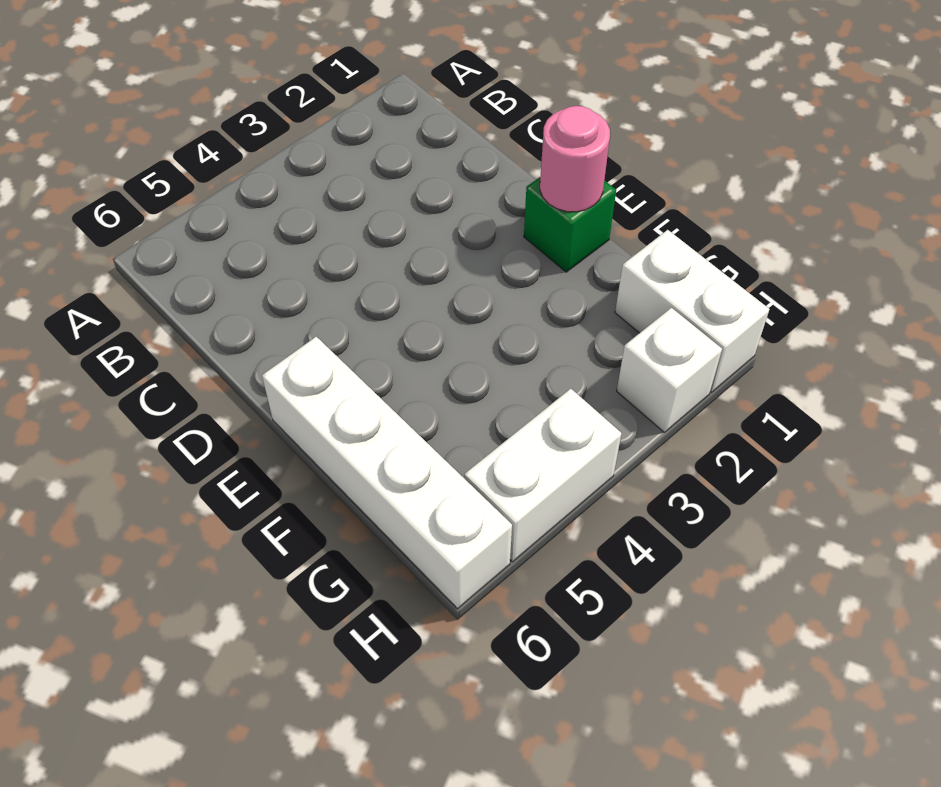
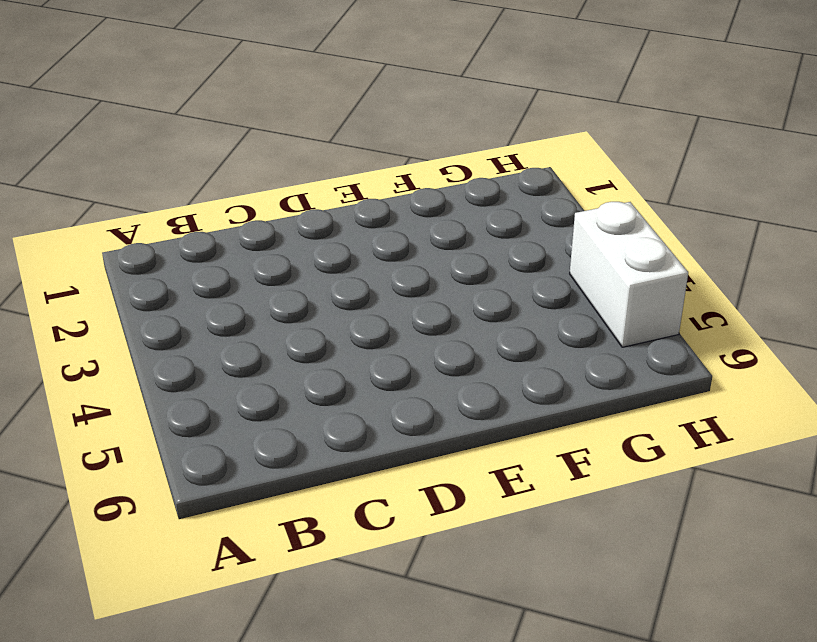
none -> green 1x1 brick [524,177,616,272]
none -> white 1x4 brick [262,337,512,609]

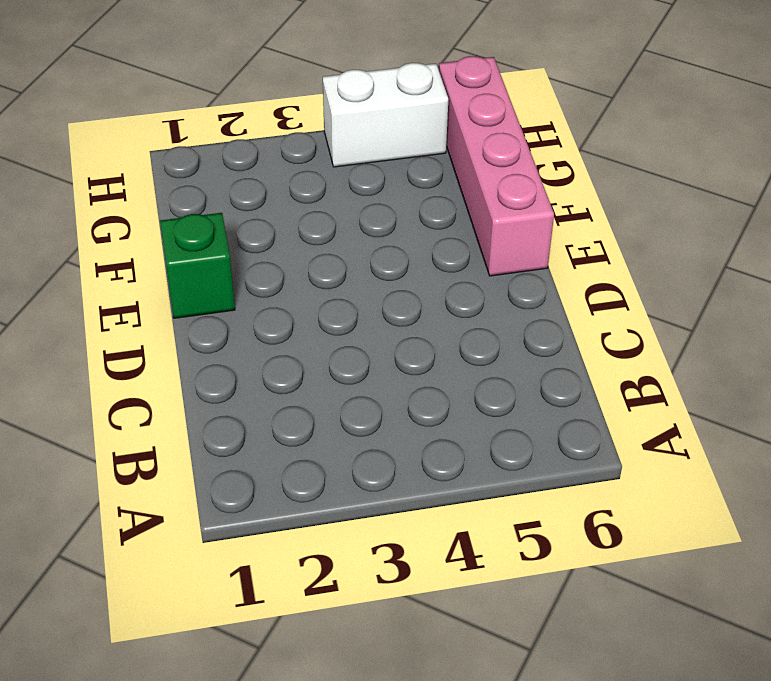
pink 1x4 brick [439,56,554,276] -> white 1x4 brick [262,337,512,609]
none -> white 1x2 brick [615,230,769,392]
none -> white 1x1 brick [617,308,722,432]

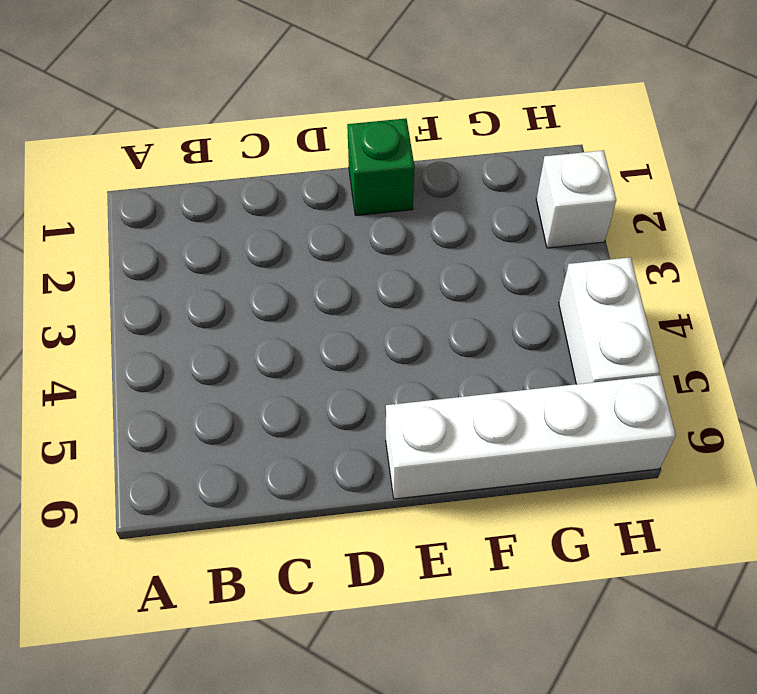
none -> white 1x2 brick [615,230,769,392]
none -> pink 1x1 round brick [540,106,610,212]

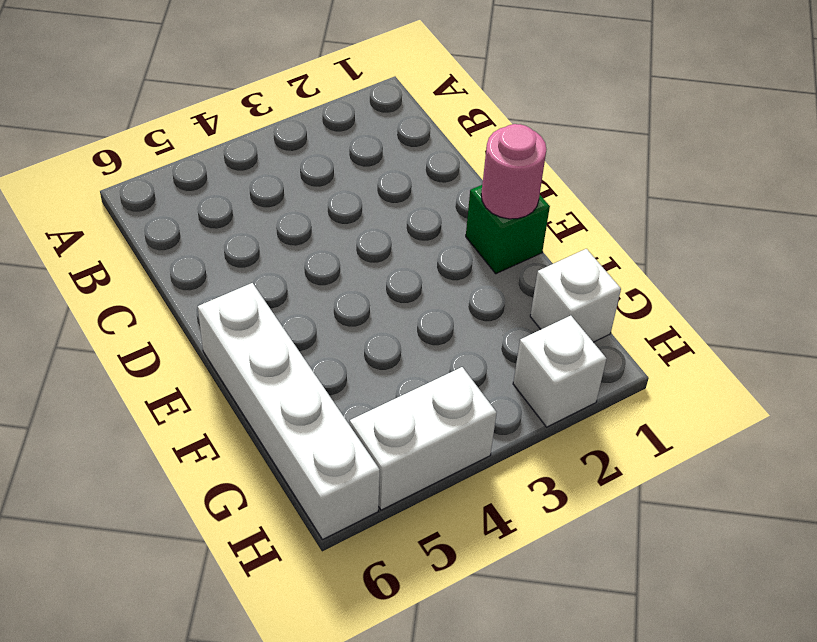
white 1x1 brick [530,249,621,342] -> white 1x2 brick [615,230,769,392]

